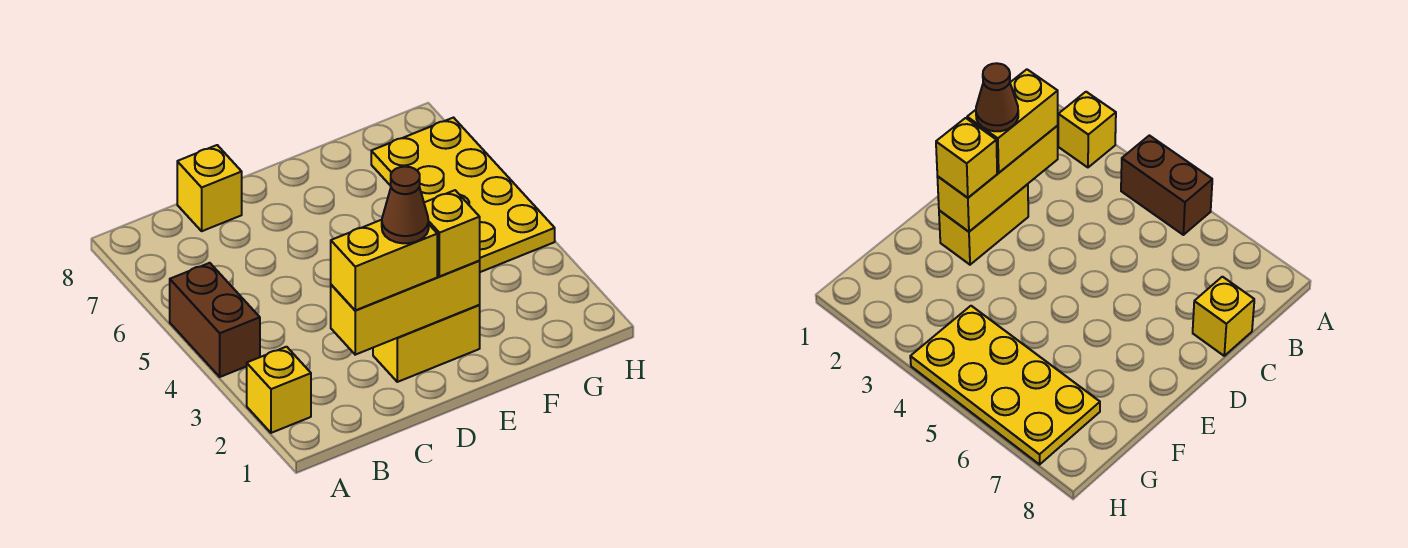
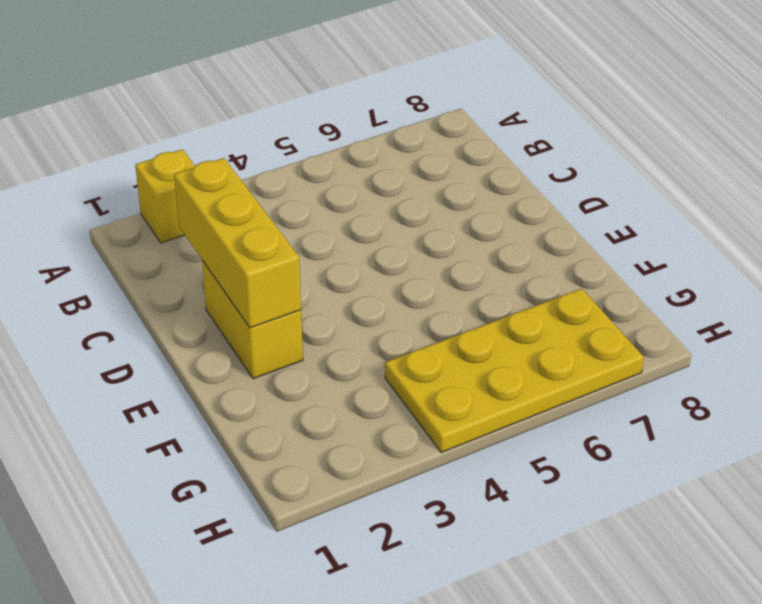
none -> brown 1x2 brick [170,263,260,377]
none -> yellow 1x1 brick [177,145,242,231]

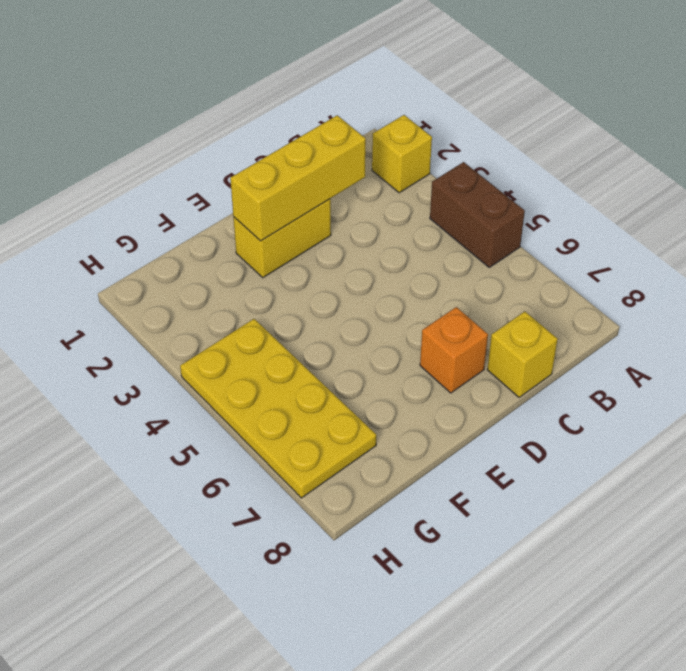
orange 1x1 brick [420,307,488,393] -> none
none -> yellow 1x2 brick [331,220,437,310]
none -> yellow 1x1 brick [424,190,480,276]

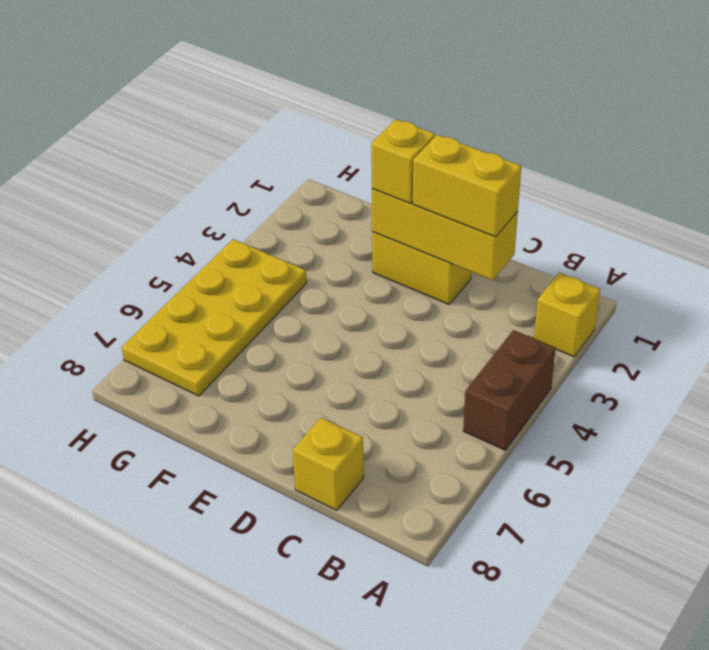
none -> brown 1x1 cone [382,167,429,243]

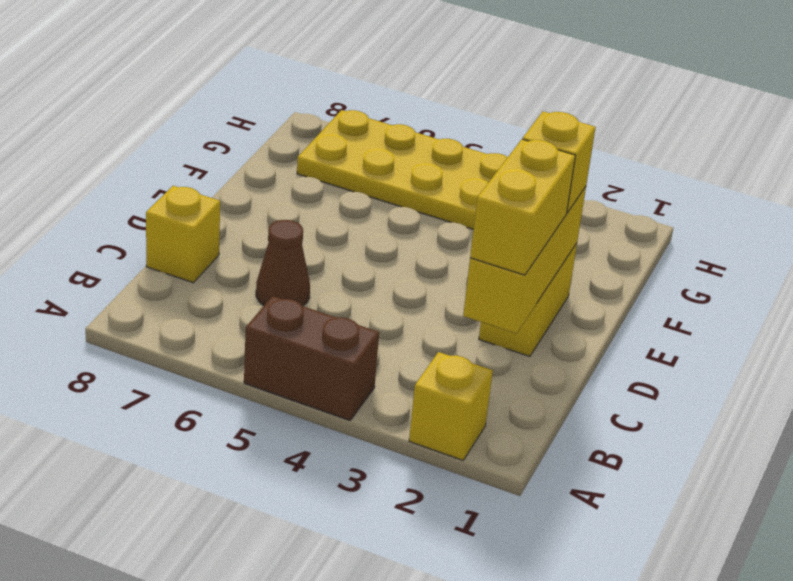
brown 1x1 cone [256,220,310,306] -> brown 1x1 cone moved to [382,167,429,243]

